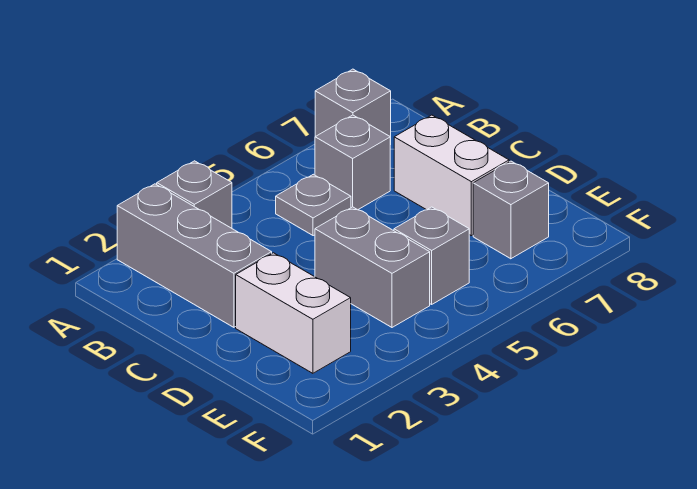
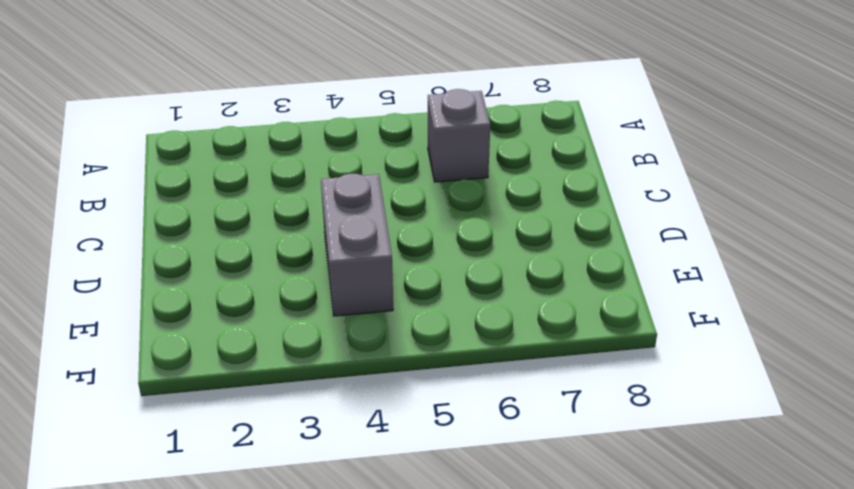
none -> grey 1x3 brick [117,184,272,327]
none -> grey 1x1 brick [157,161,232,228]

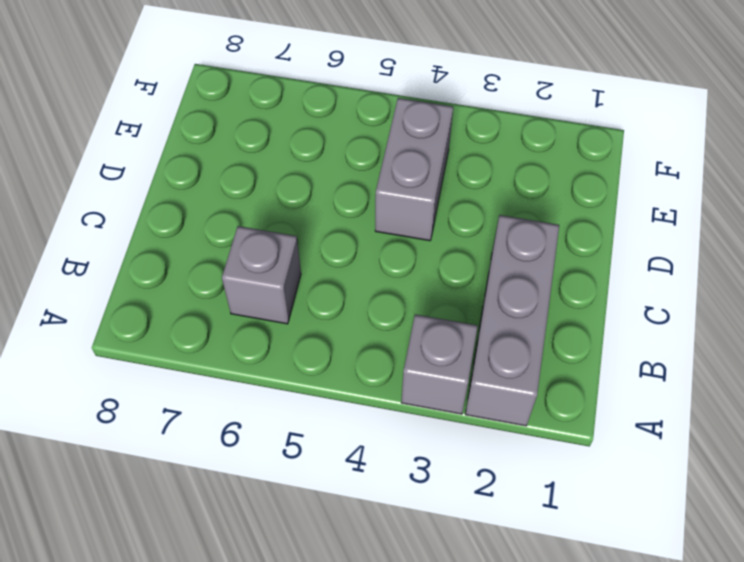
none -> grey 1x1 brick [315,69,391,145]
none -> grey 1x1 plate [276,174,351,236]

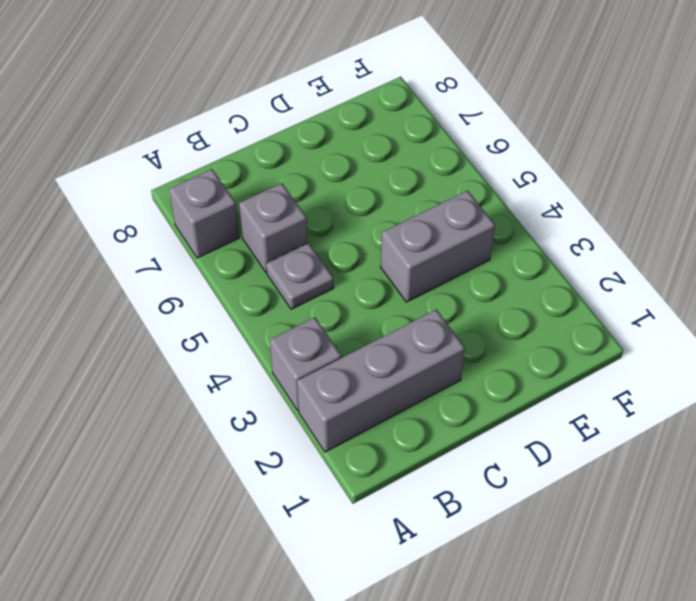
none -> white 1x2 brick [394,115,509,236]
none -> white 1x2 brick [236,253,351,373]

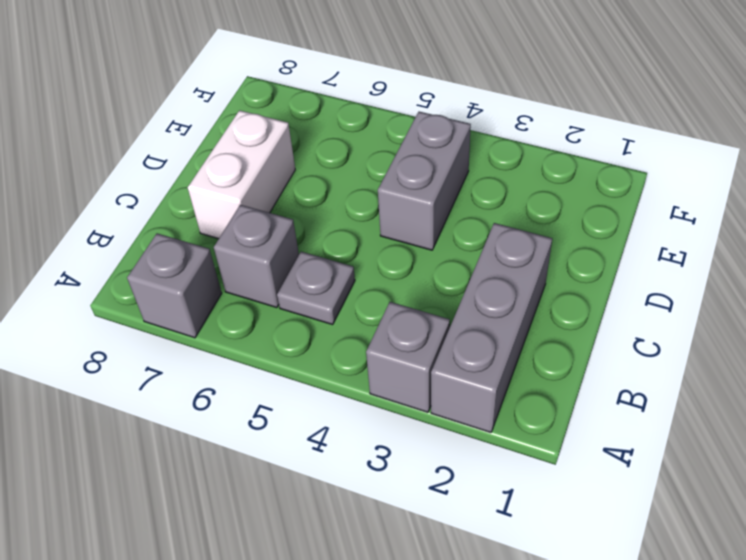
none -> white 1x2 brick [236,253,351,373]
none -> grey 1x1 brick [394,207,469,304]

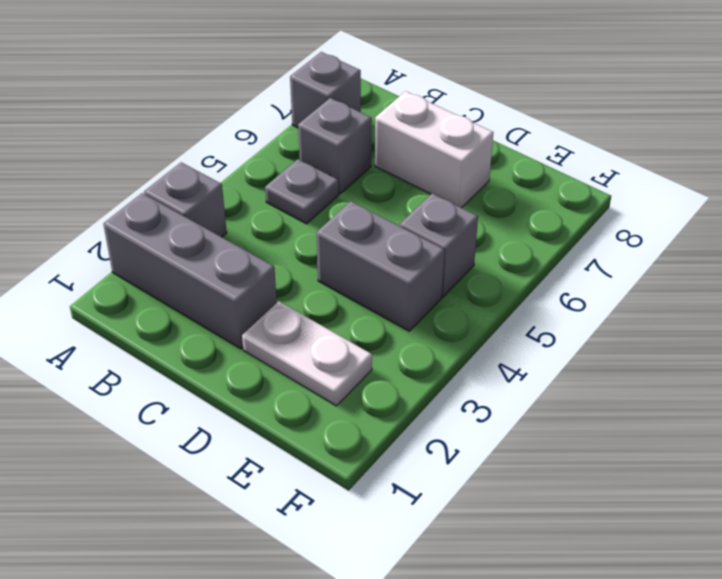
white 1x2 plate [242,301,372,406] -> white 1x2 brick [236,253,351,373]
none -> grey 1x1 brick [473,161,549,259]

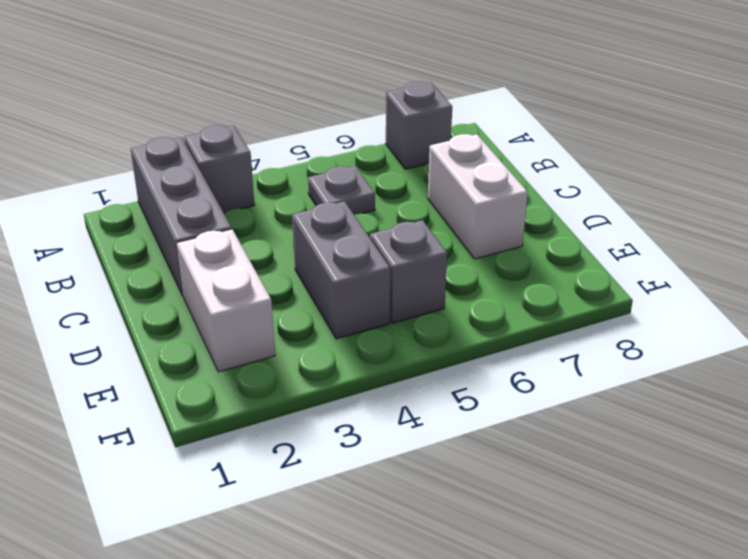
none -> grey 1x1 brick [315,115,390,210]
none -> grey 1x1 brick [473,161,549,259]

